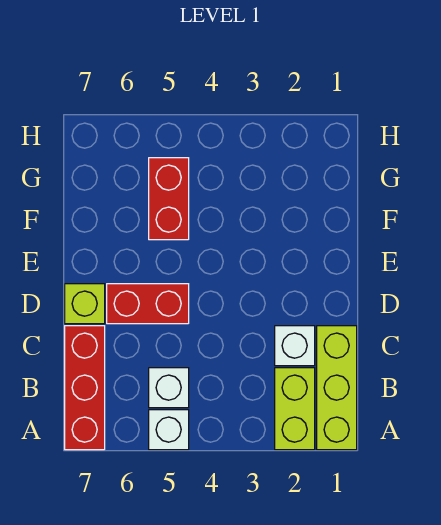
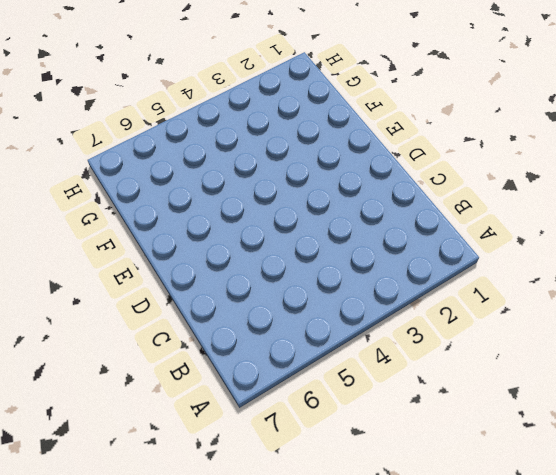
none -> lime 1x3 brick [317,326,357,450]
none -> lime 1x2 brick [275,368,315,450]

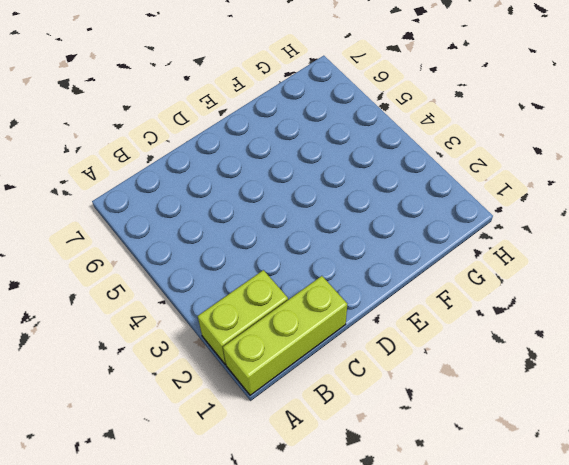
none -> white 1x1 brick [149,410,189,450]
none -> red 1x3 brick [65,326,105,450]

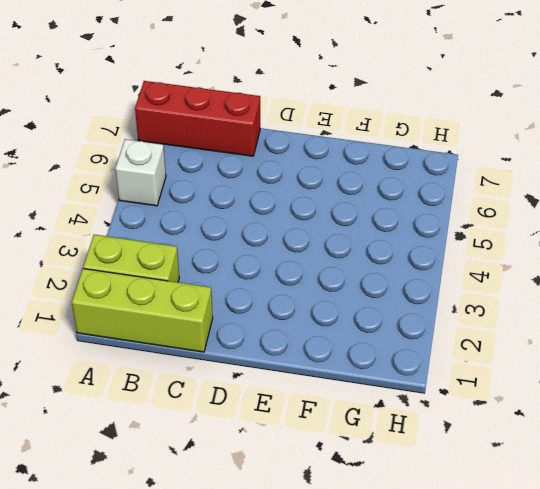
none -> white 1x1 brick [149,368,189,408]
none -> white 1x1 brick [275,326,315,366]

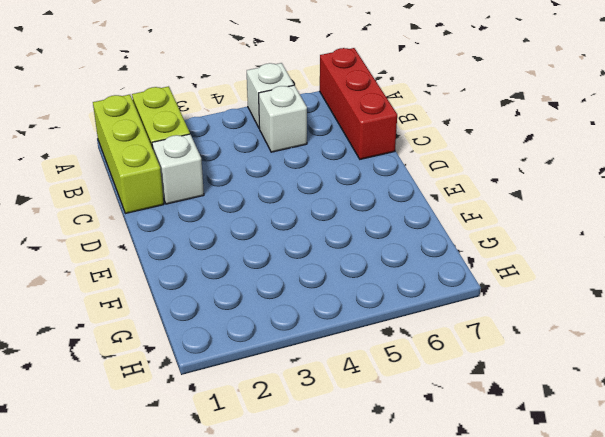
none -> red 1x2 brick [107,284,189,324]
none -> lime 1x1 brick [65,284,105,324]

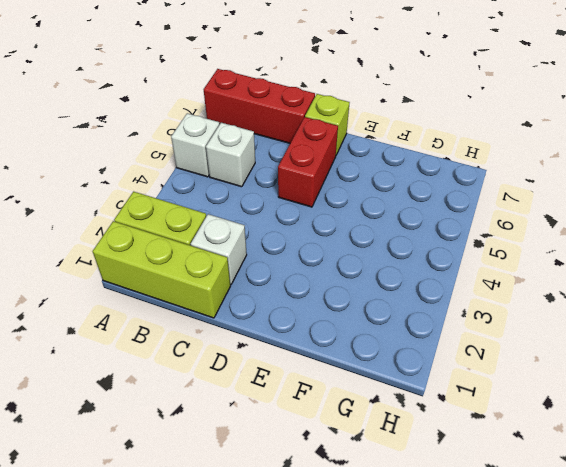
none -> red 1x2 brick [149,158,189,240]

